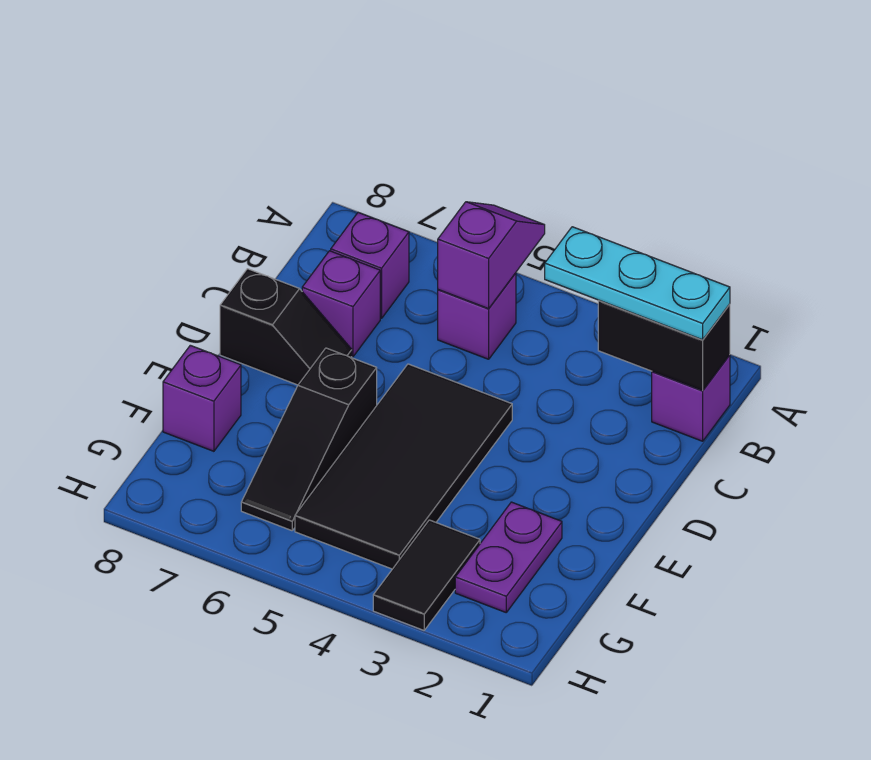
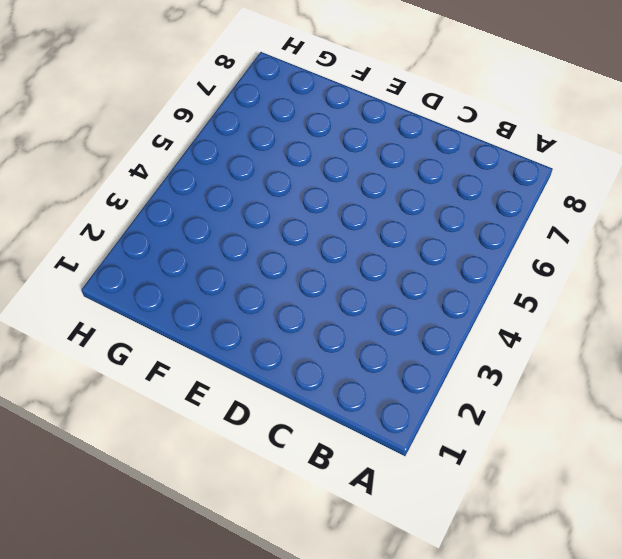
none -> purple 1x1 brick [652,355,730,441]
none -> purple 1x1 brick [438,273,516,359]
none -> purple 1x1 brick [331,212,409,318]

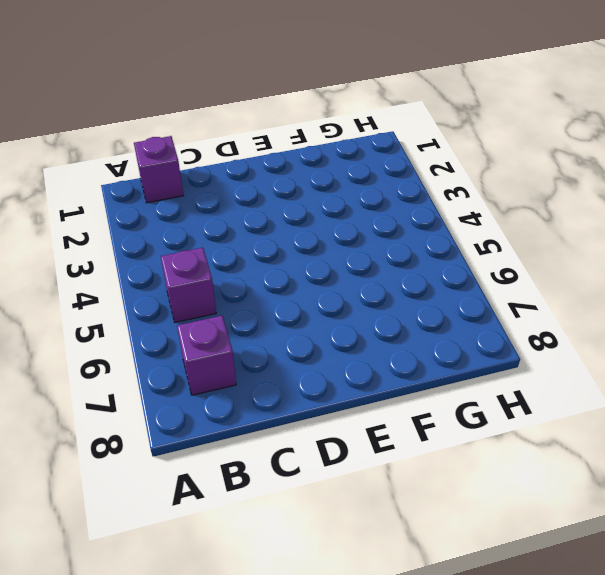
none -> purple 1x1 brick [302,251,380,357]
none -> black 2x4 tile [295,364,512,569]
none -> black 1x2 slope [220,269,352,385]

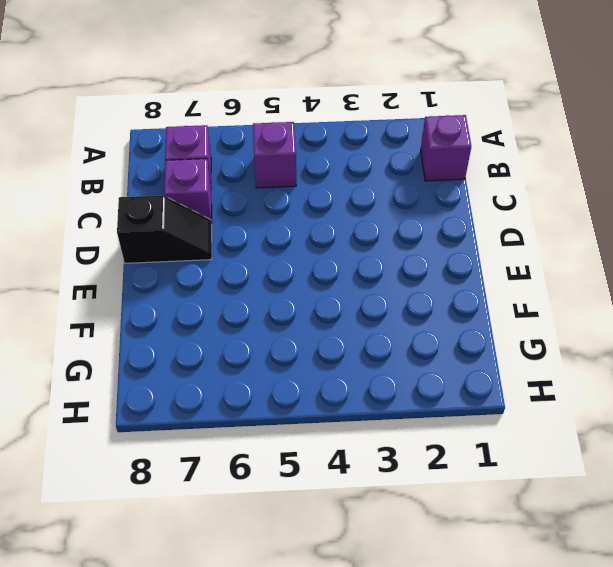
none -> black 2x4 tile [295,364,512,569]
none -> black 1x3 slope [241,348,377,531]
none -> purple 1x2 plate [455,502,562,612]

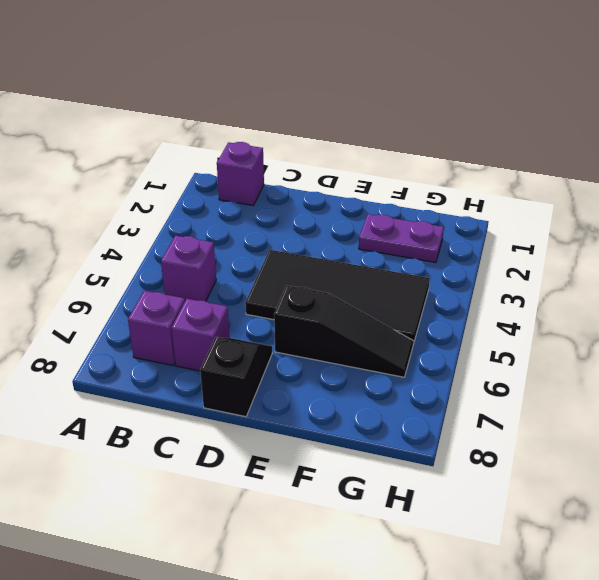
none -> purple 1x1 brick [163,345,241,451]
none -> black 1x2 tile [373,520,480,630]
none -> purple 1x2 slope [438,202,545,309]

